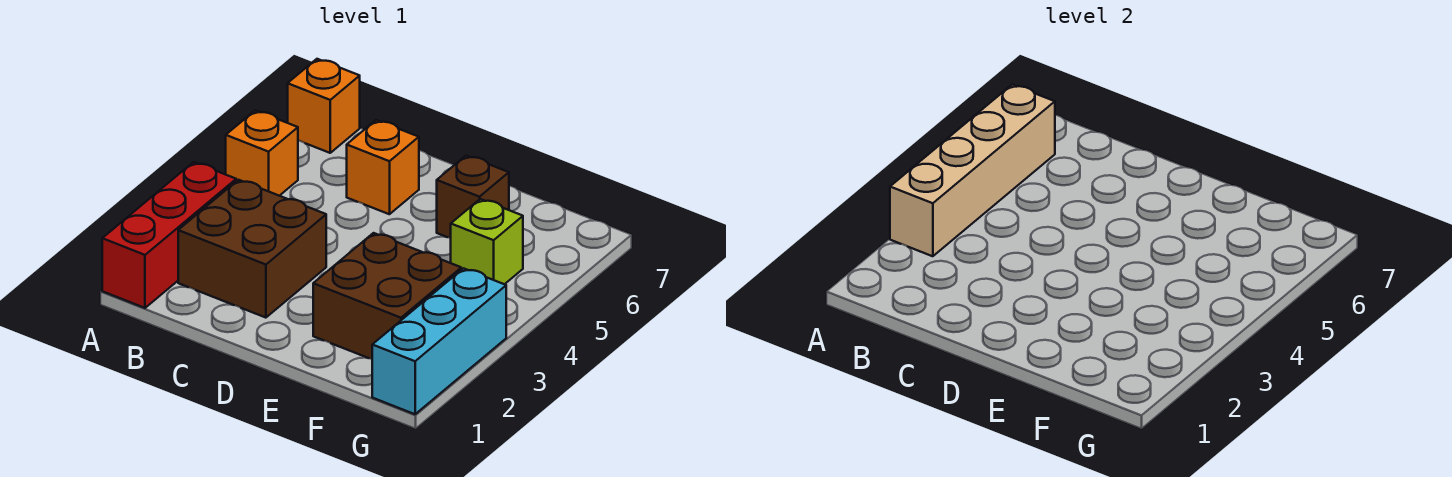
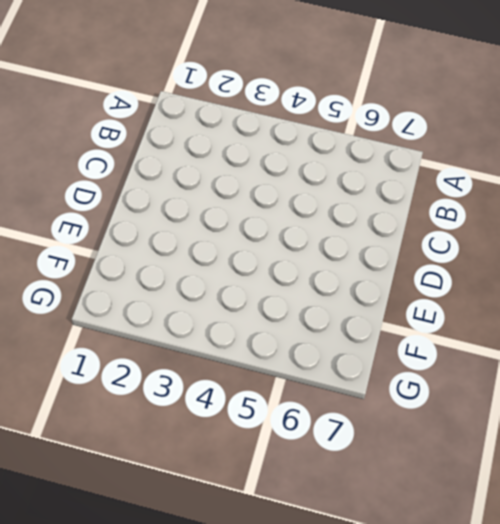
none -> red 1x3 brick [102,162,236,308]
none -> orange 1x1 brick [226,110,298,196]

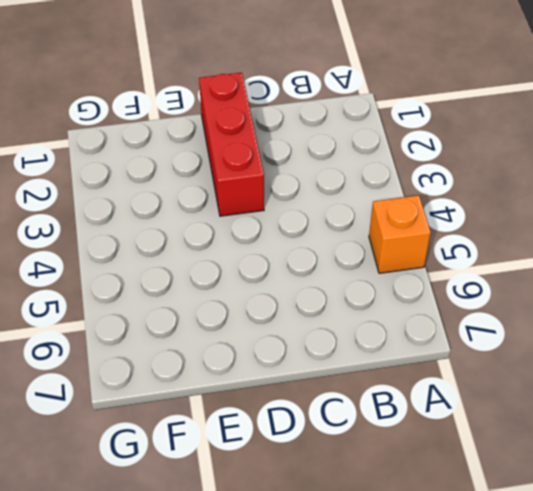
red 1x3 brick [199,73,264,216] -> red 1x3 brick moved to [102,162,236,308]
none -> orange 1x1 brick [288,59,360,153]
none -> brown 2x2 brick [178,180,326,318]

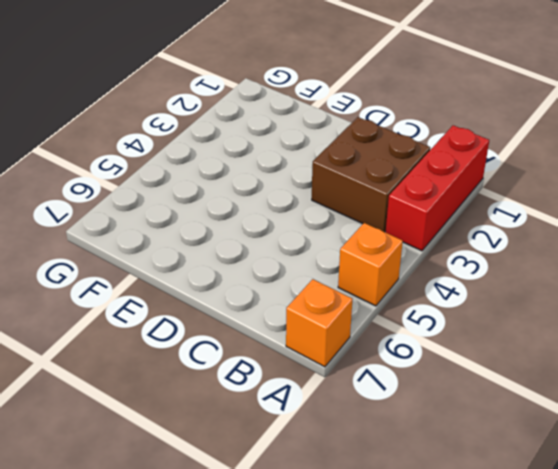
none -> orange 1x1 brick [347,120,419,214]
none -> brown 2x2 brick [313,233,461,359]

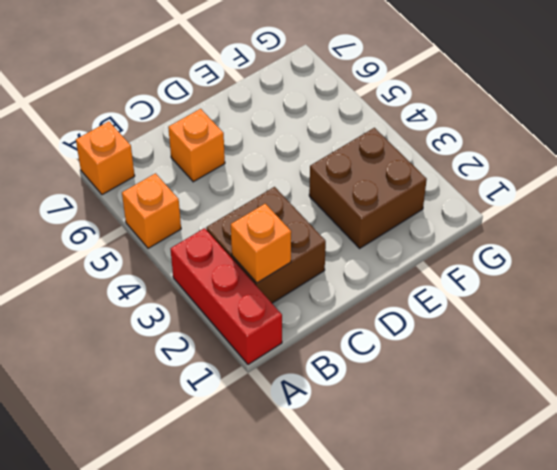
orange 1x1 brick [231,204,291,283] -> none
none -> brown 1x1 brick [437,155,509,238]
none -> lime 1x1 brick [451,199,523,284]

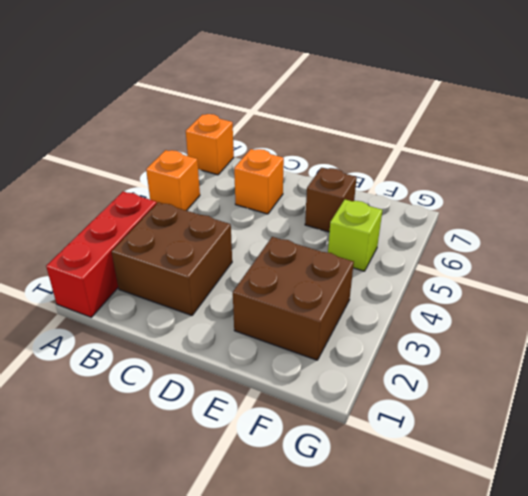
none -> cyan 1x3 brick [372,268,506,414]
none -> tan 1x4 brick [890,85,1055,256]

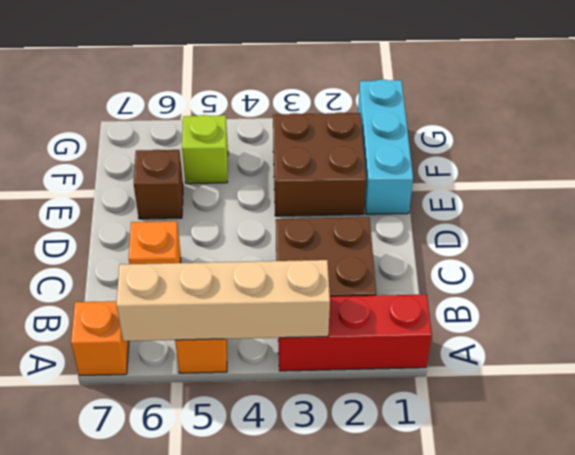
cyan 1x3 brick [358,80,413,214] -> cyan 1x3 brick turned to [372,268,506,414]

